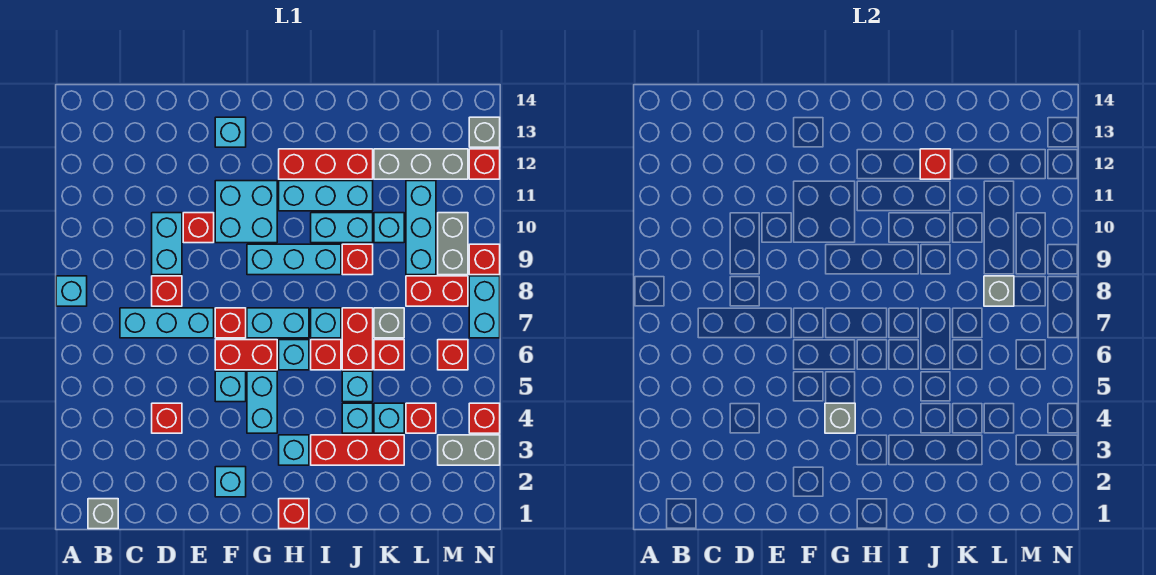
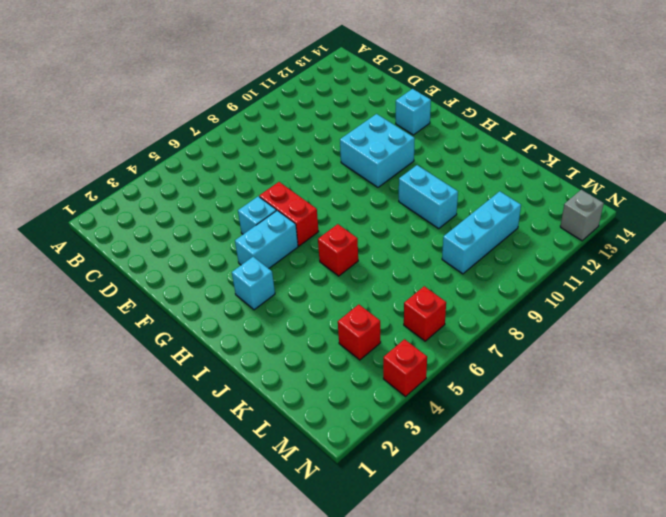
none -> cyan 1x1 brick [56,276,87,306]
none -> grey 1x1 brick [88,499,118,529]
none -> cyan 1x3 brick [120,308,214,338]
none -> red 1x1 brick [152,403,182,433]

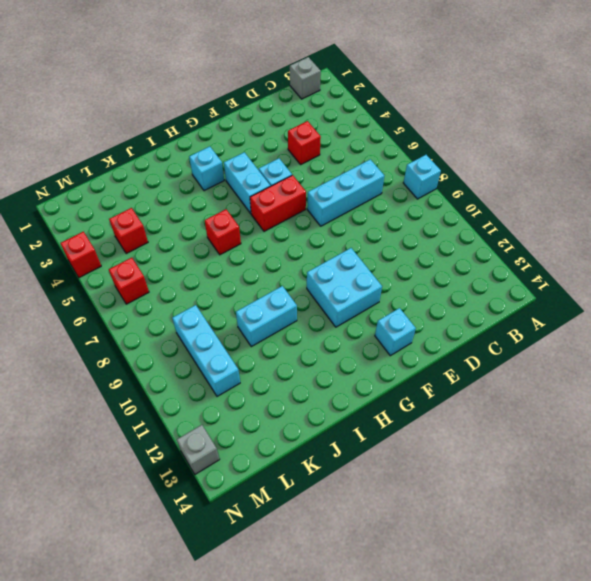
none -> red 1x1 brick [152,276,182,306]
none -> cyan 1x2 brick [152,213,182,275]
none -> red 1x1 brick [183,213,214,243]
none -> cyan 1x1 brick [215,467,246,497]

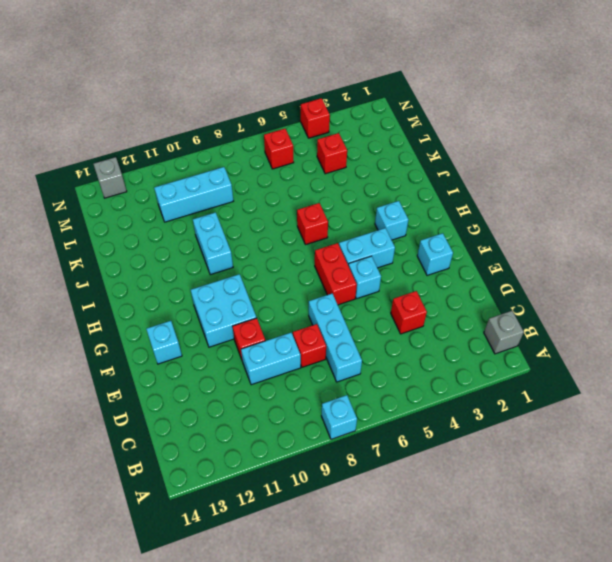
none -> red 1x1 brick [215,308,246,338]
none -> cyan 1x2 brick [247,308,309,338]
none -> cyan 1x3 brick [247,244,341,275]
none -> red 1x1 brick [279,499,309,529]

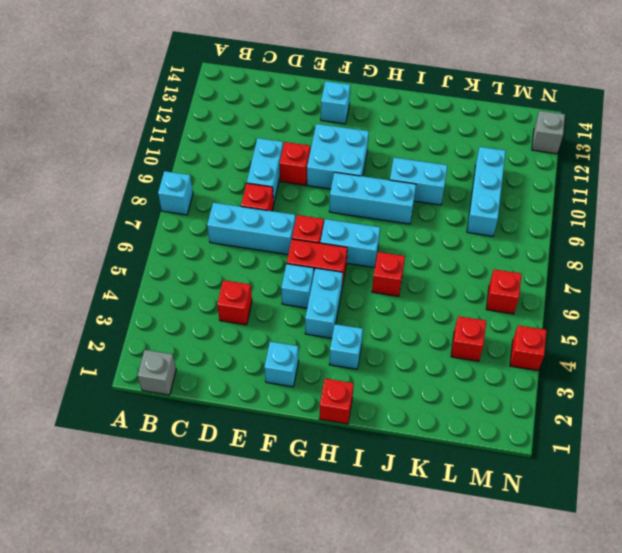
none -> cyan 1x1 brick [279,340,309,370]
none -> cyan 1x3 brick [279,181,373,211]
none -> red 1x3 brick [279,149,373,179]
none -> red 1x3 brick [311,435,404,465]

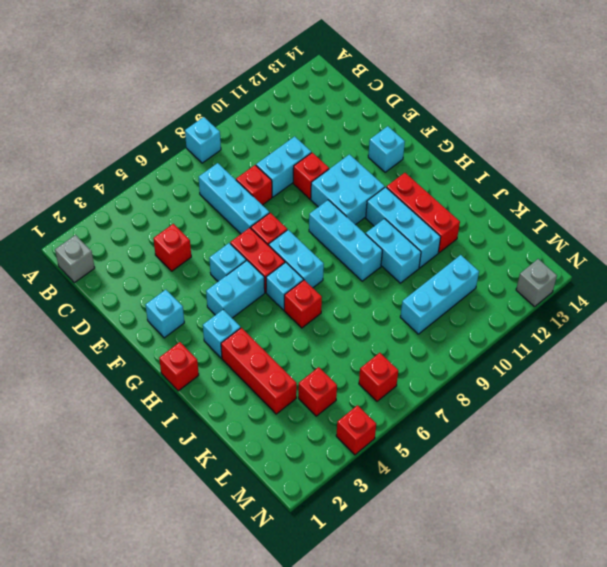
none -> cyan 1x1 brick [311,308,341,338]
none -> cyan 1x1 brick [342,403,373,433]
none -> cyan 1x1 brick [342,371,373,402]
none -> red 1x2 brick [342,308,373,370]

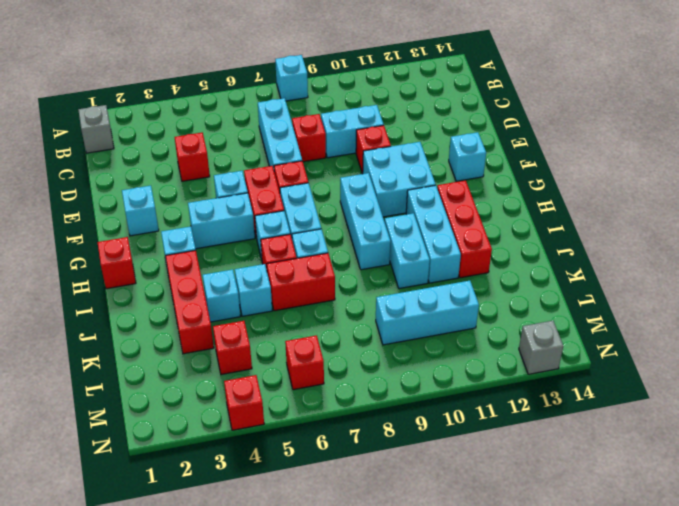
none -> red 1x1 brick [342,244,373,275]
none -> cyan 1x1 brick [374,403,404,433]
none -> red 1x1 brick [374,340,404,370]
none -> grey 1x1 brick [374,308,404,338]

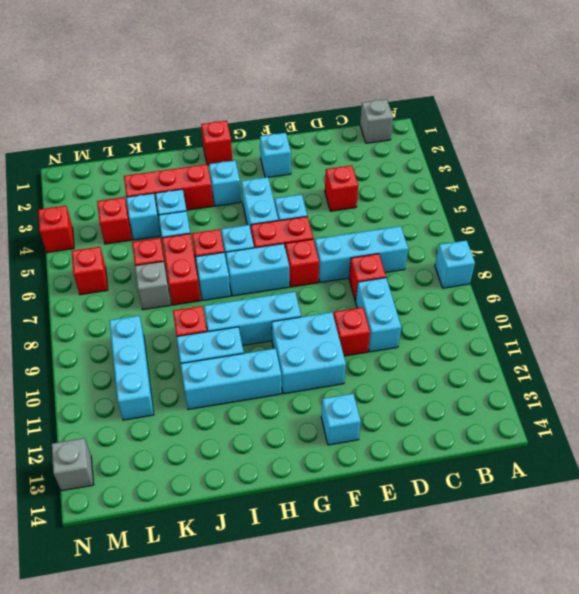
none -> red 1x3 brick [279,149,373,179]
none -> cyan 1x1 brick [374,213,404,243]
none -> grey 1x3 brick [374,149,468,179]
none -> red 1x2 brick [406,276,468,306]

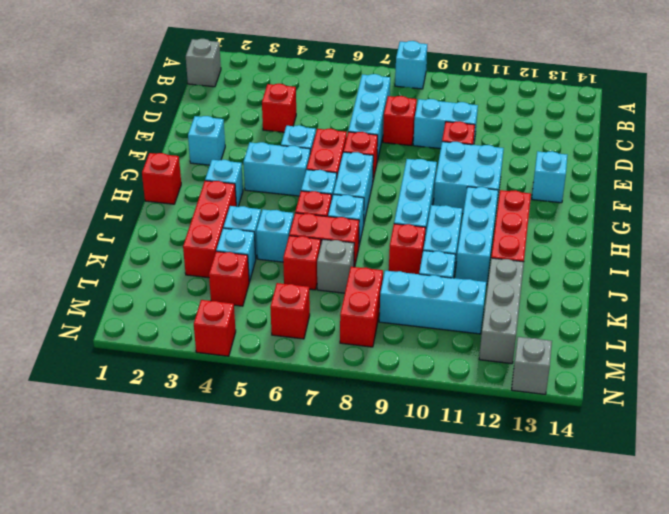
none -> grey 1x2 brick [438,435,500,465]
none -> grey 1x2 brick [438,213,468,275]
none -> cyan 1x2 brick [469,276,500,338]
none -> red 1x1 brick [469,244,500,275]

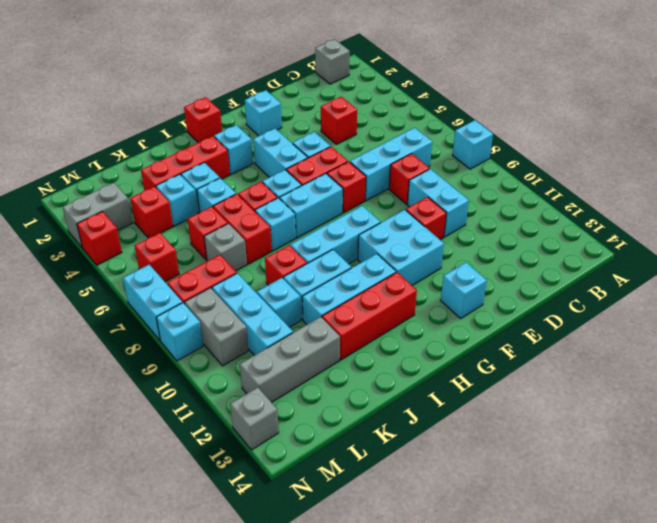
cyan 1x1 brick [156,303,203,361] -> red 1x1 brick [469,244,500,275]
none -> red 1x1 brick [469,149,500,179]
none -> grey 1x1 brick [825,403,855,433]
none -> red 1x1 brick [920,149,951,179]
none -> grey 1x1 brick [984,276,1014,306]

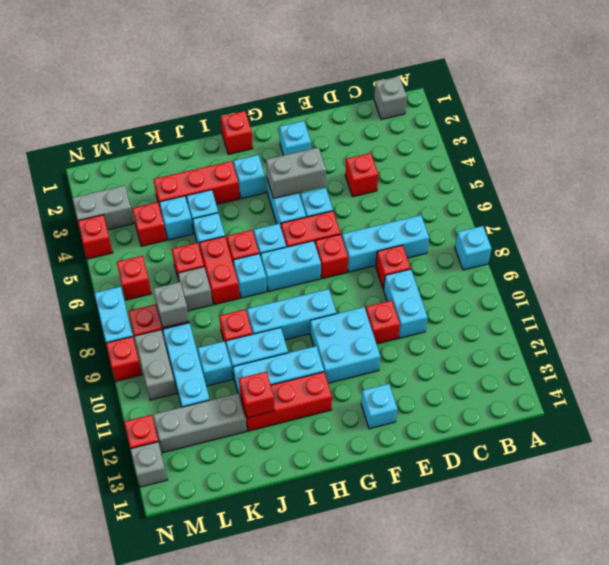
grey 1x2 brick [266,147,326,199] -> grey 1x1 brick [825,403,855,433]

